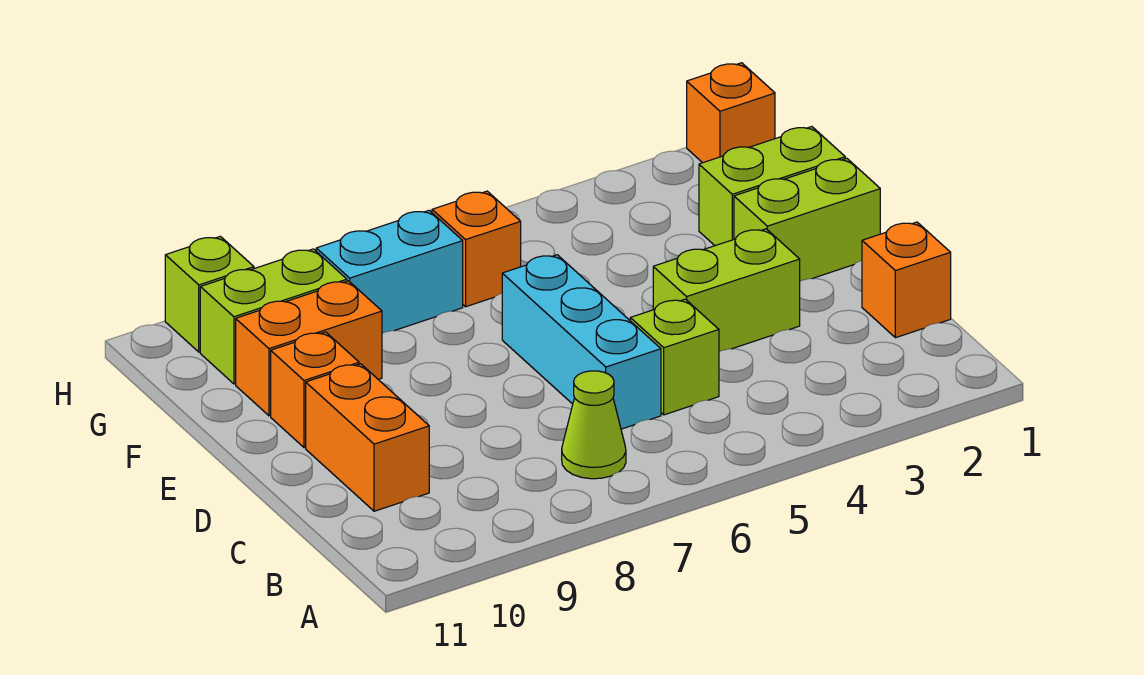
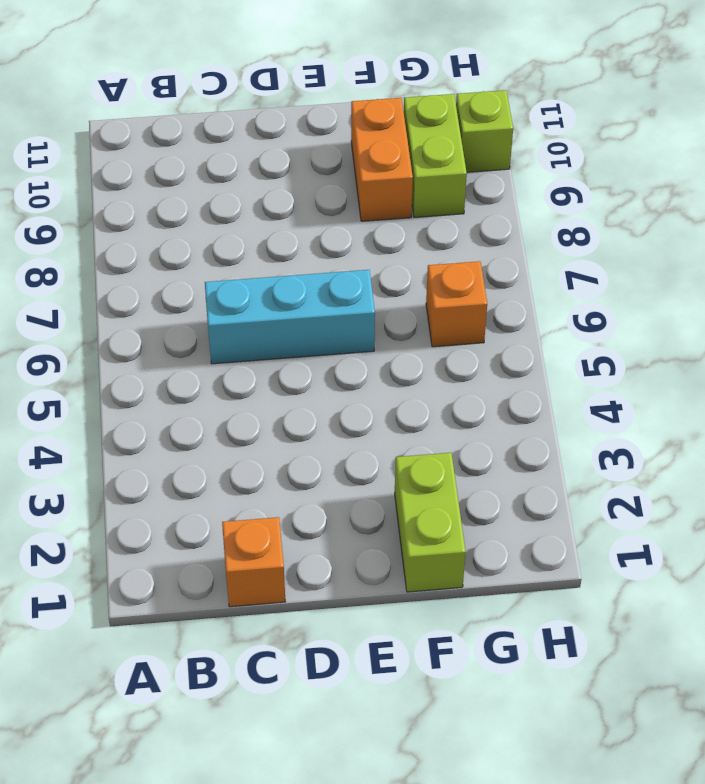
none -> lime 1x1 cone [562,371,626,479]
none -> lime 1x1 brick [630,299,719,415]
none -> orange 1x2 brick [306,364,429,511]

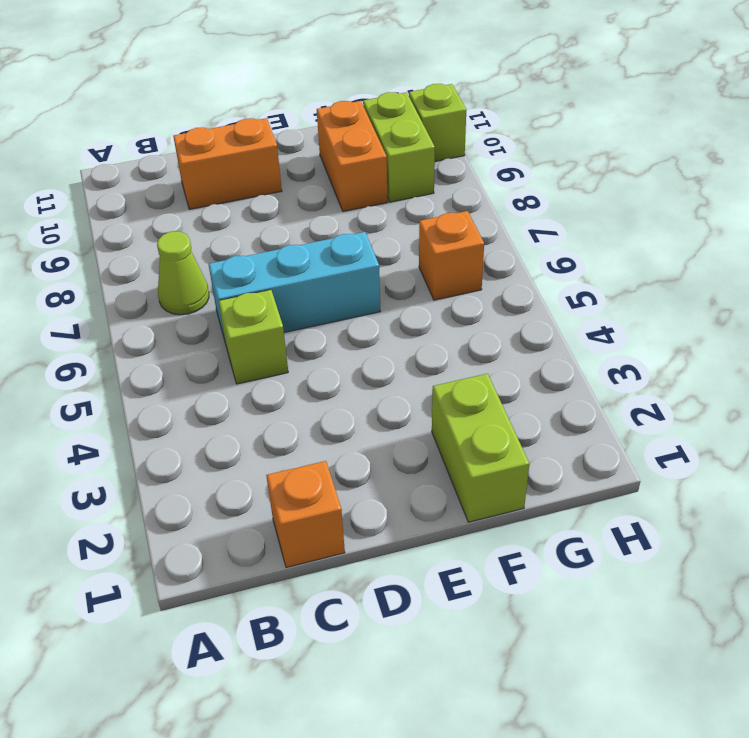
none -> lime 1x2 brick [653,229,800,352]
none -> lime 1x2 brick [734,158,880,281]
none -> orange 1x1 brick [271,332,359,448]

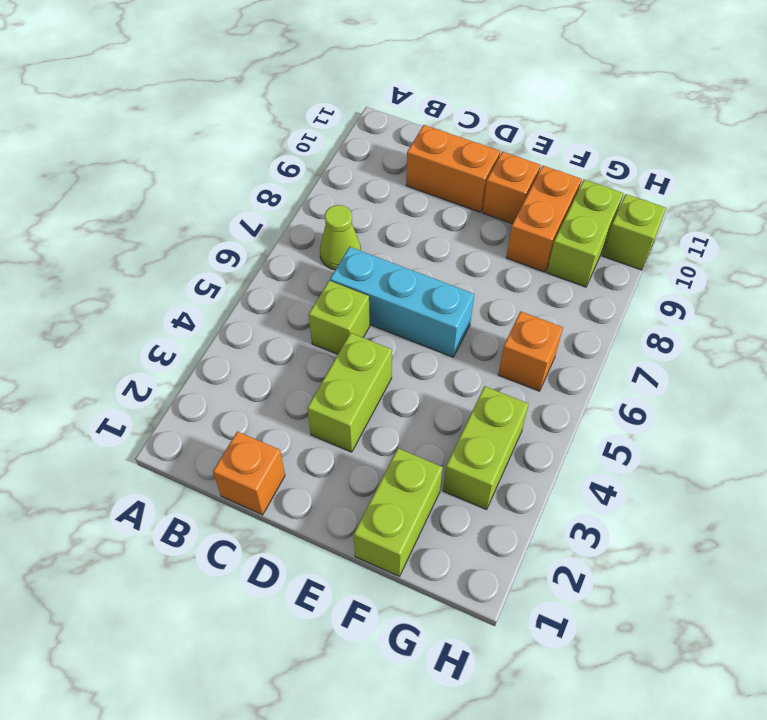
lime 1x2 brick [443,386,528,510] -> lime 1x2 brick moved to [734,158,880,281]
none -> cyan 1x2 brick [316,210,463,333]
none -> orange 1x1 brick [687,63,775,163]

